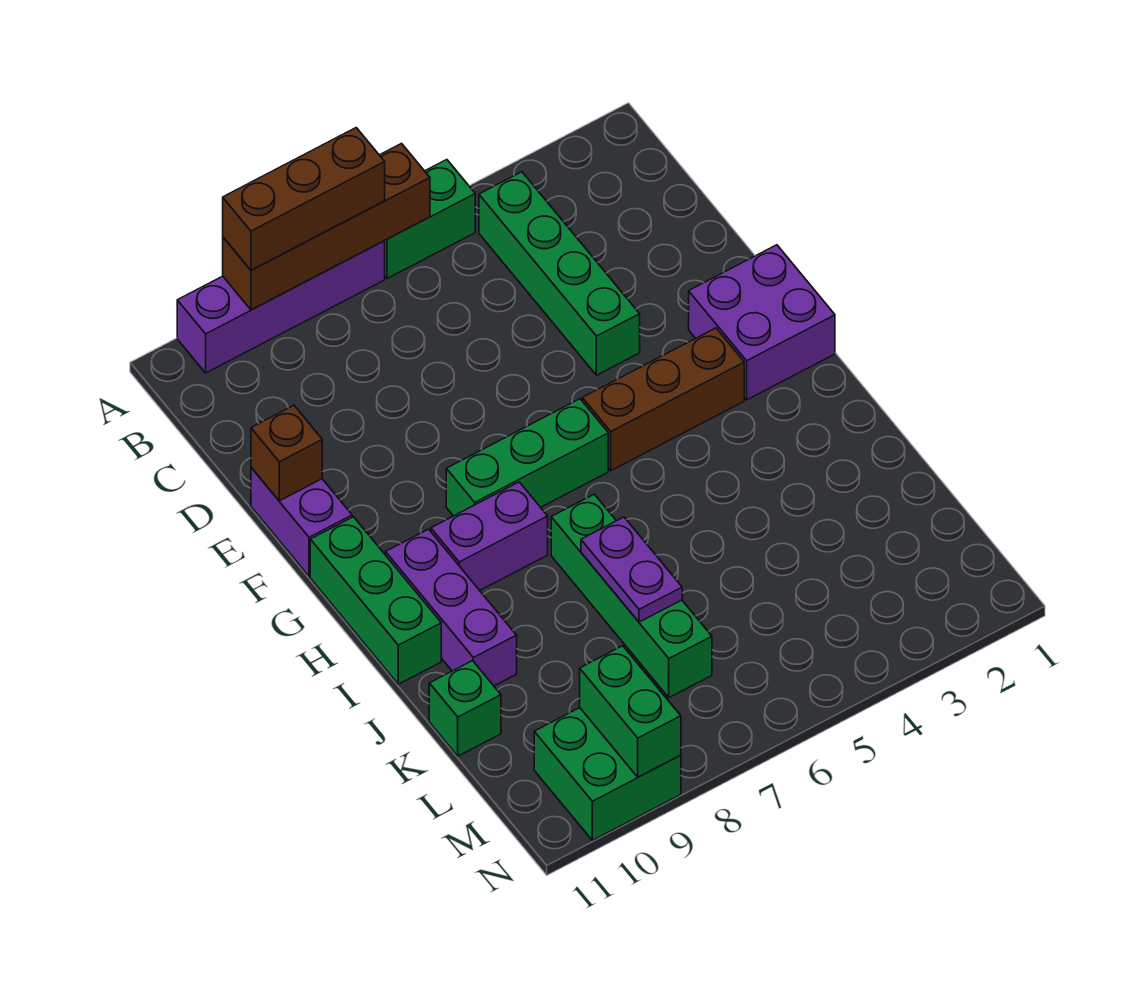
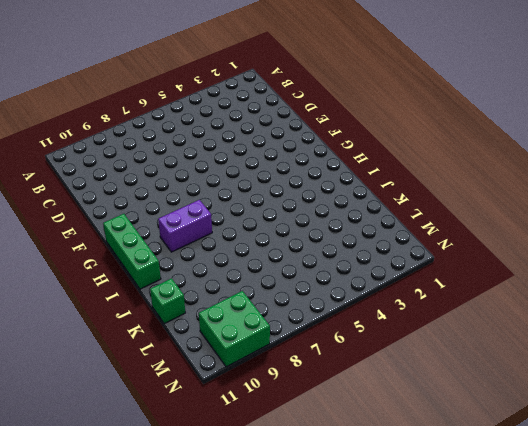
none -> green 1x2 brick [385,160,475,278]
none -> purple 1x4 brick [177,241,385,373]
none -> green 1x4 brick [479,172,640,375]

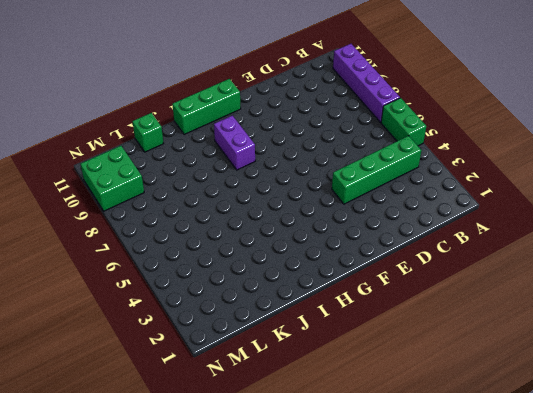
none -> purple 1x2 brick [251,468,352,576]
none -> purple 2x2 brick [689,245,835,400]
none -> brown 1x3 brick [582,328,744,471]

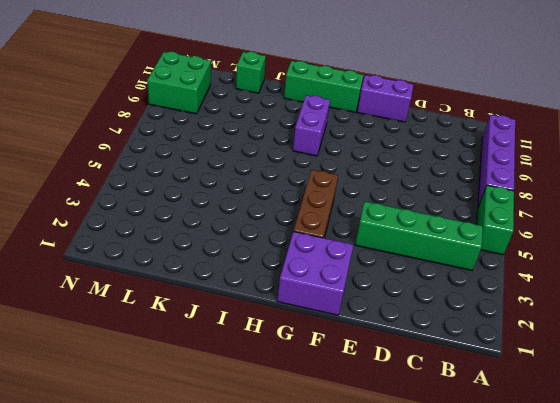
none -> green 1x3 brick [446,399,608,516]
none -> purple 1x3 brick [386,529,517,686]
none -> green 1x4 brick [551,494,712,698]

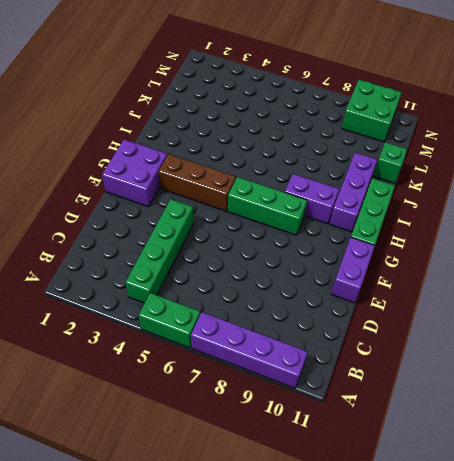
none -> green 1x4 brick [551,494,712,698]
none -> brown 1x4 brick [223,144,430,310]
none -> brown 1x1 brick [251,405,322,501]

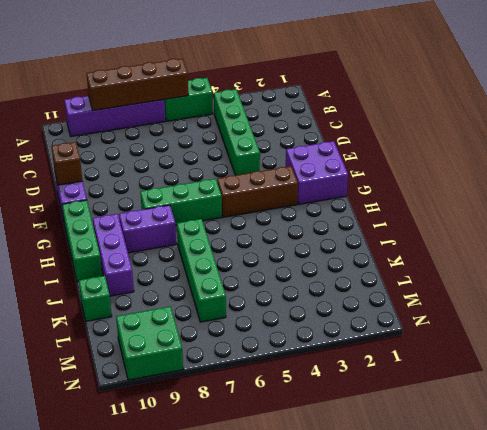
none -> purple 1x2 plate [581,517,682,622]
none -> green 1x2 brick [580,646,681,777]
none -> brown 1x3 brick [223,128,385,270]

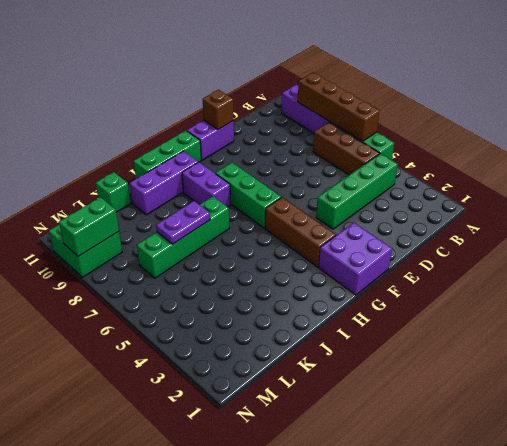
brown 1x3 brick [313,122,380,175] -> brown 1x3 brick moved to [223,128,385,270]

